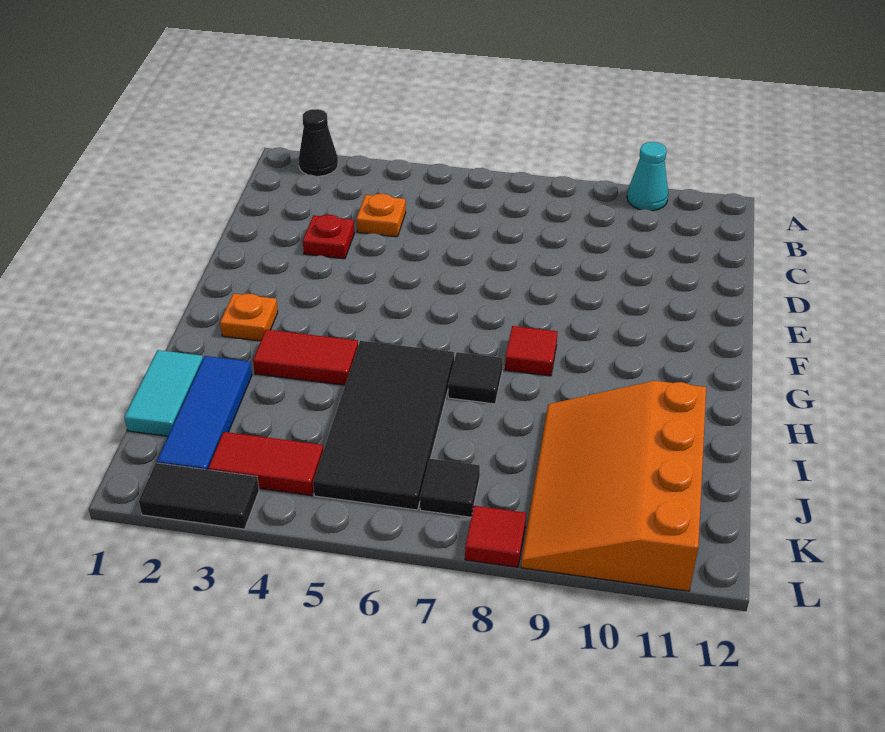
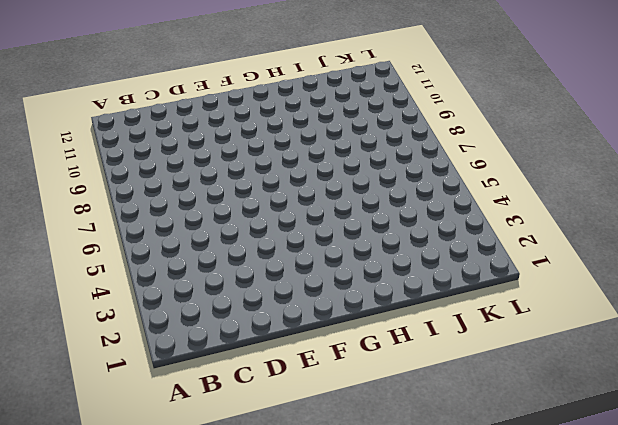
none -> black 1x1 cone [298,109,338,176]
none -> cyan 1x1 cone [627,142,668,211]
none -> orange 1x1 plate [356,194,406,237]

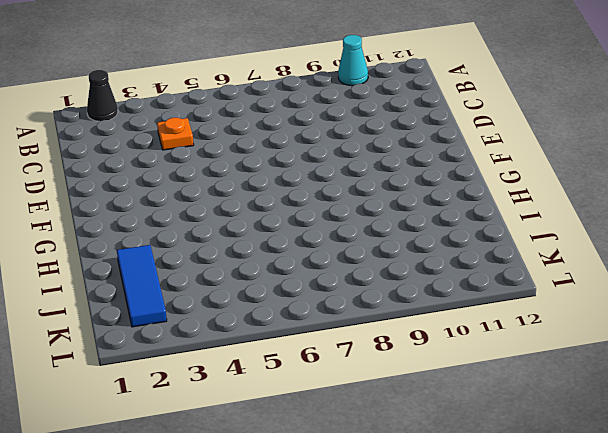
none -> red 1x1 plate [303,215,355,259]
none -> orange 1x1 plate [220,293,278,341]
none -> red 1x1 tile [505,326,558,376]

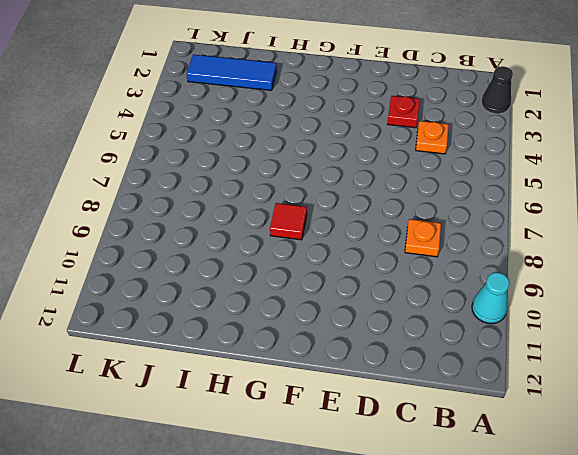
orange 1x1 plate [405,219,441,257] -> orange 1x1 plate moved to [220,293,278,341]
none -> red 1x2 tile [253,329,358,385]
none -> black 2x4 tile [313,341,454,510]
none -> black 1x1 tile [448,352,503,404]

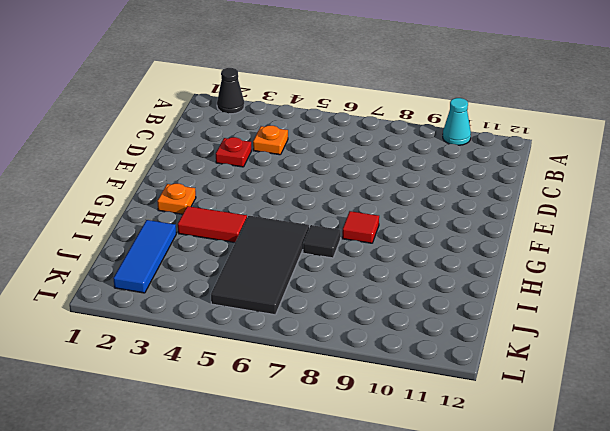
none -> cyan 1x2 tile [124,350,203,436]
none -> orange 3x4 slope [521,381,706,591]
none -> red 1x2 tile [208,432,323,496]

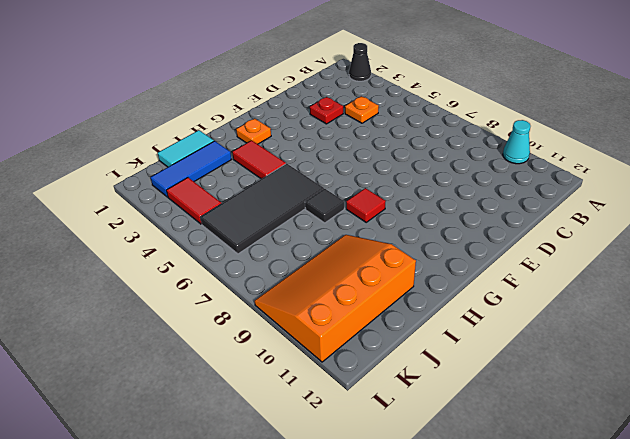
none -> black 1x1 tile [420,459,480,517]
none -> black 1x2 tile [139,463,259,529]
none -> red 1x1 tile [465,506,526,567]

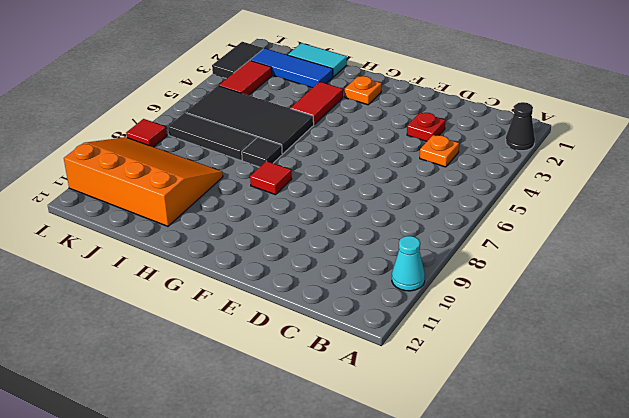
black 1x3 tile [168,113,256,160] -> black 1x1 tile [420,459,480,517]

